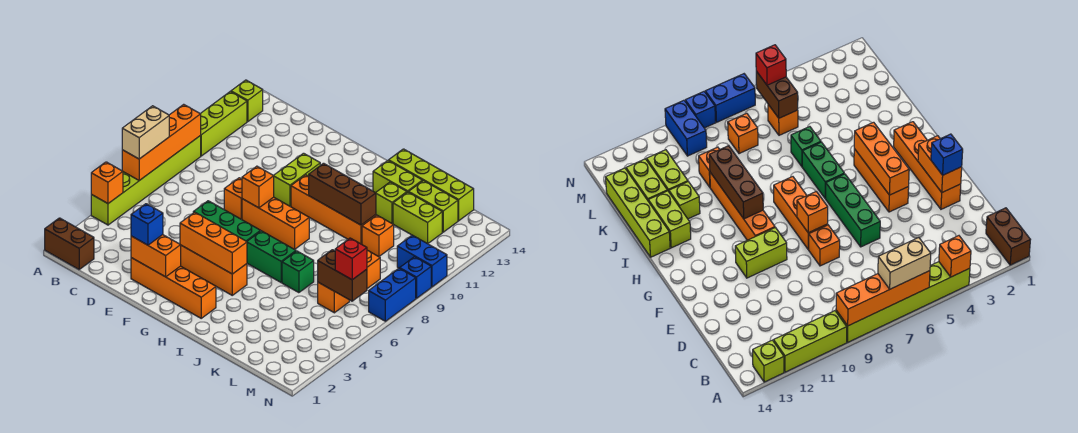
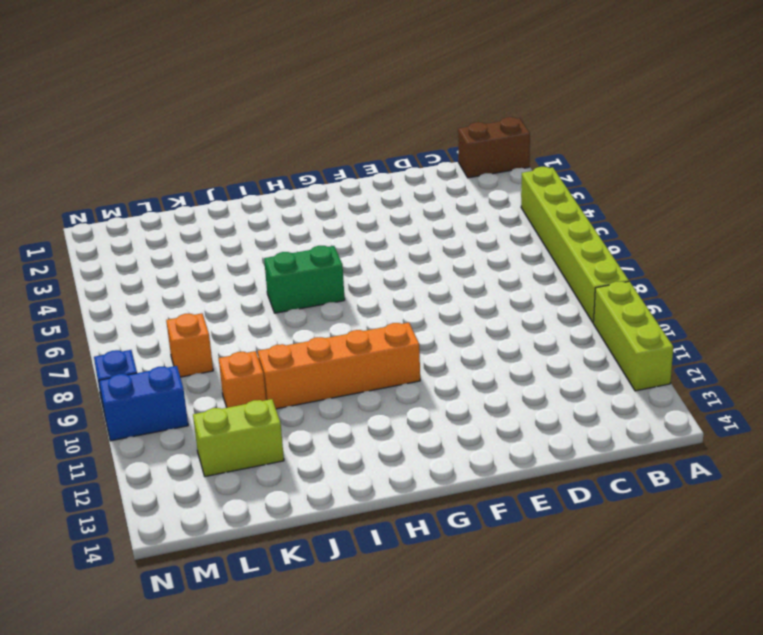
none -> lime 1x1 brick [231,80,263,122]
none -> orange 1x4 brick [131,258,216,318]
none -> green 1x3 brick [193,201,260,241]
none -> orange 1x1 brick [224,178,242,219]

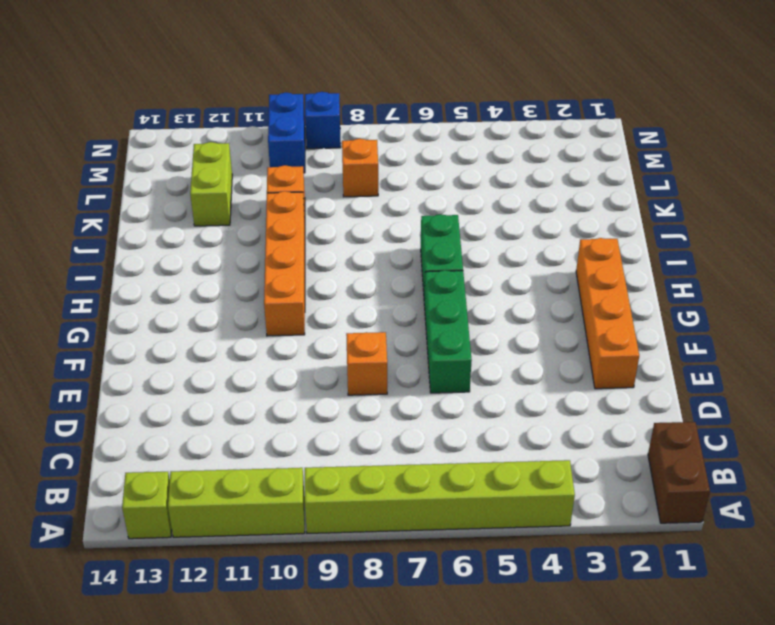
none -> orange 1x3 brick [181,245,247,295]
none -> orange 1x3 brick [242,197,309,249]
none -> lime 1x2 brick [273,153,320,206]
none -> lime 1x2 brick [373,161,422,193]

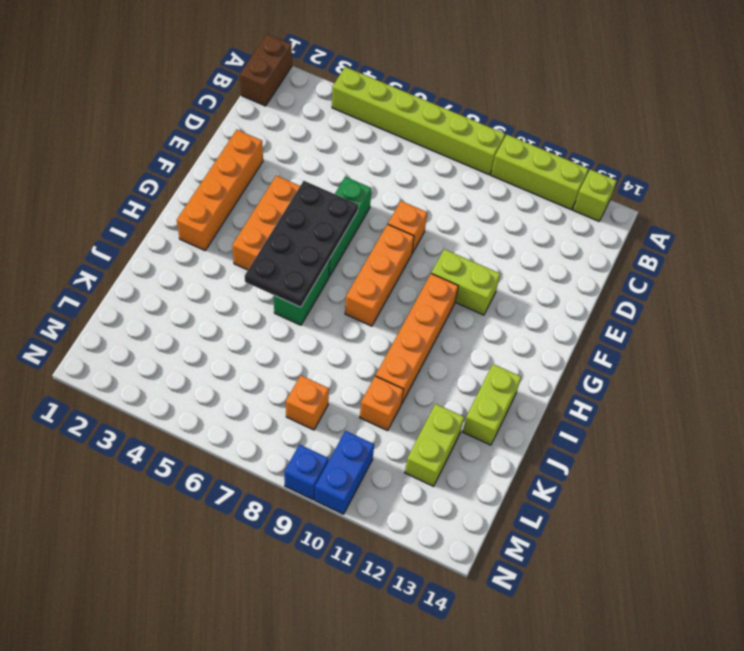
black 2x4 plate [245,181,358,307] -> none
none -> lime 1x4 brick [389,149,474,221]
none -> green 1x1 brick [282,251,314,293]
none -> lime 1x1 brick [376,182,407,224]
none -> lime 1x2 brick [409,181,458,232]

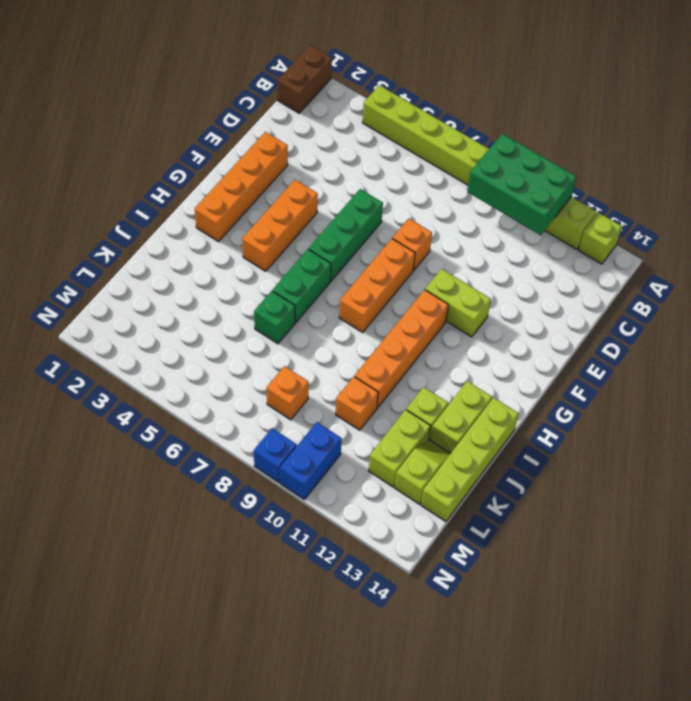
green 2x3 brick [467,134,577,235] -> orange 1x4 brick [122,104,201,180]
lime 1x2 slope [395,440,451,504] -> lime 1x2 brick [409,181,458,232]
none -> orange 1x1 brick [318,282,349,313]
none -> blue 1x2 brick [369,268,416,321]
none -> orange 1x1 brick [91,162,123,203]
none -> orange 1x2 brick [131,235,181,277]

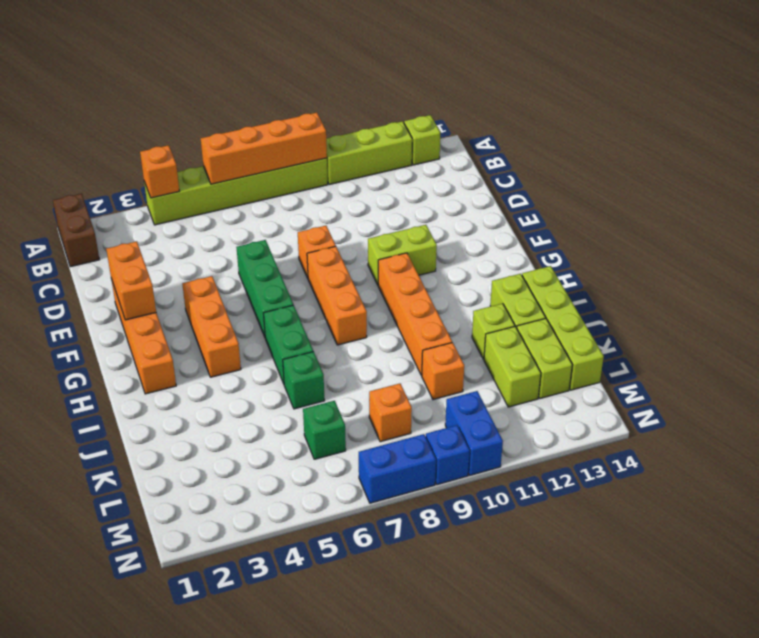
green 1x1 brick [303,401,346,459] -> orange 1x1 brick [318,282,349,313]
none -> orange 1x3 brick [180,212,247,274]
none -> orange 1x1 brick [242,166,274,208]
none -> brown 1x3 brick [309,163,376,225]
none -> brown 1x2 brick [318,250,367,301]

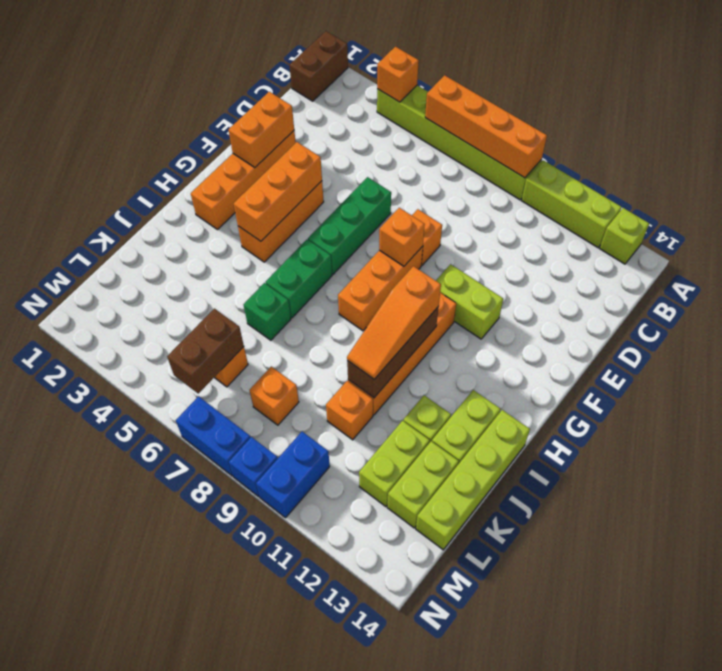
orange 1x3 slope [347,266,441,379] -> none
none -> tan 1x2 brick [122,106,169,159]
none -> blue 1x1 brick [131,204,163,245]
none -> red 1x1 brick [335,238,367,280]

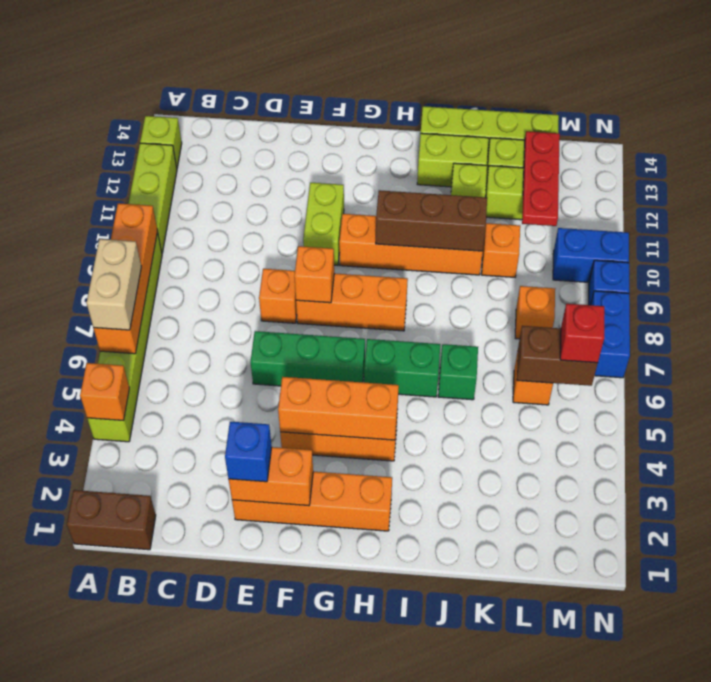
red 1x3 plate [522,131,560,226] -> none

